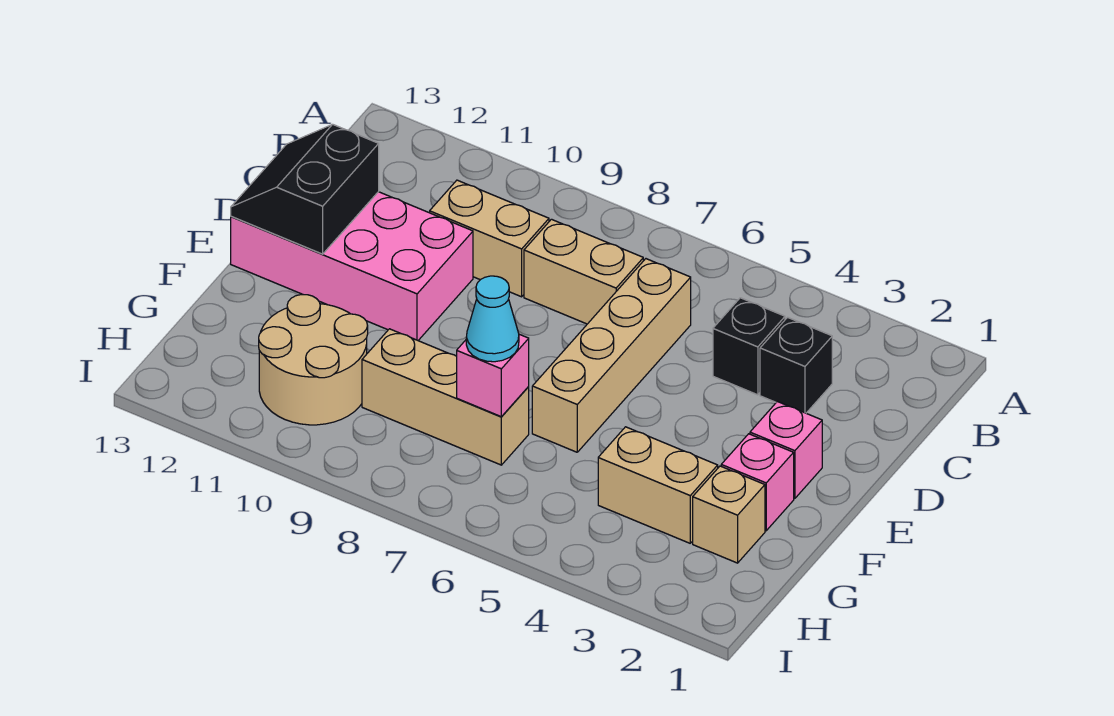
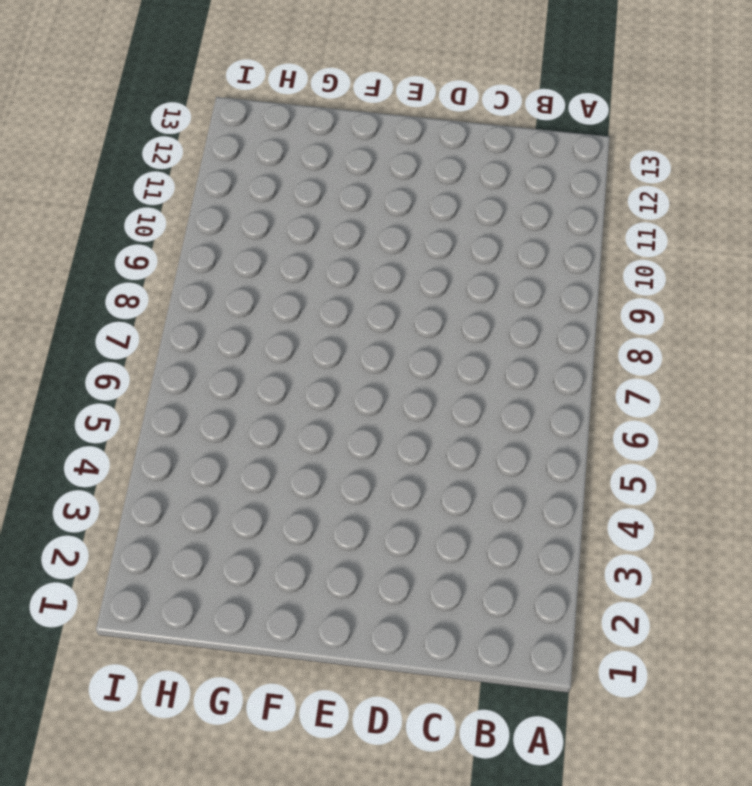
none -> black 1x1 brick [760,317,832,413]
none -> black 1x1 brick [713,298,785,395]
none -> tan 1x4 brick [532,259,691,452]

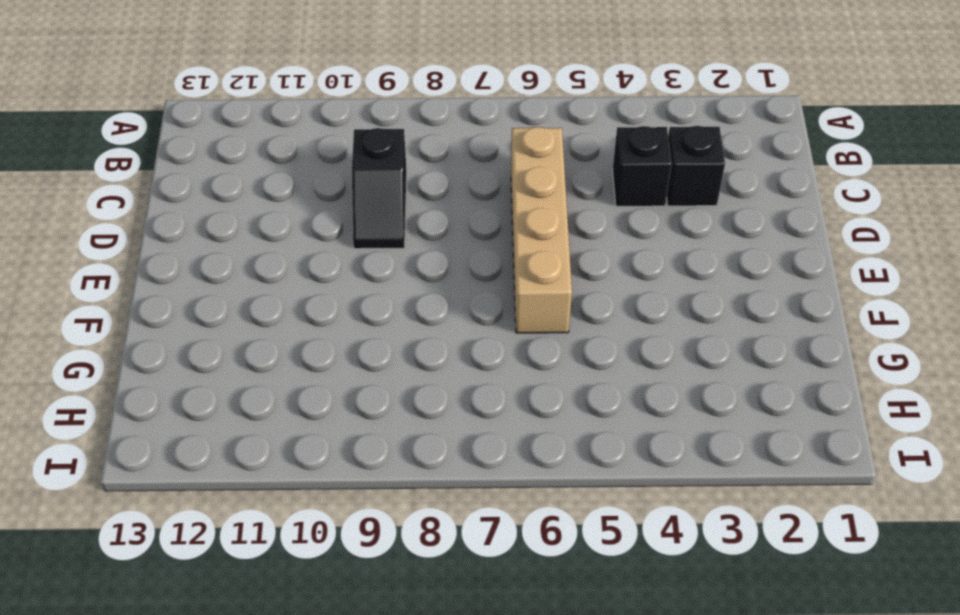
black 1x2 slope [352,128,407,249] -> tan 1x2 brick [430,180,549,297]
none -> tan 1x2 brick [524,219,643,324]
none -> pink 2x4 brick [231,192,473,340]
none -> pink 1x1 brick [750,402,822,499]

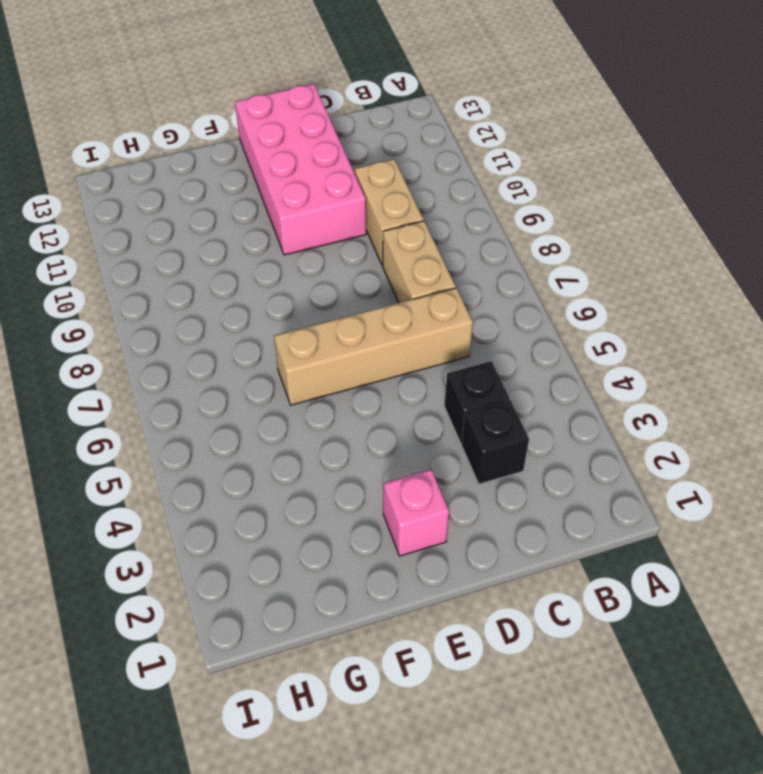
none -> pink 1x1 brick [721,434,794,531]
none -> tan 1x1 brick [693,466,765,563]
none -> tan 1x2 brick [598,427,718,543]

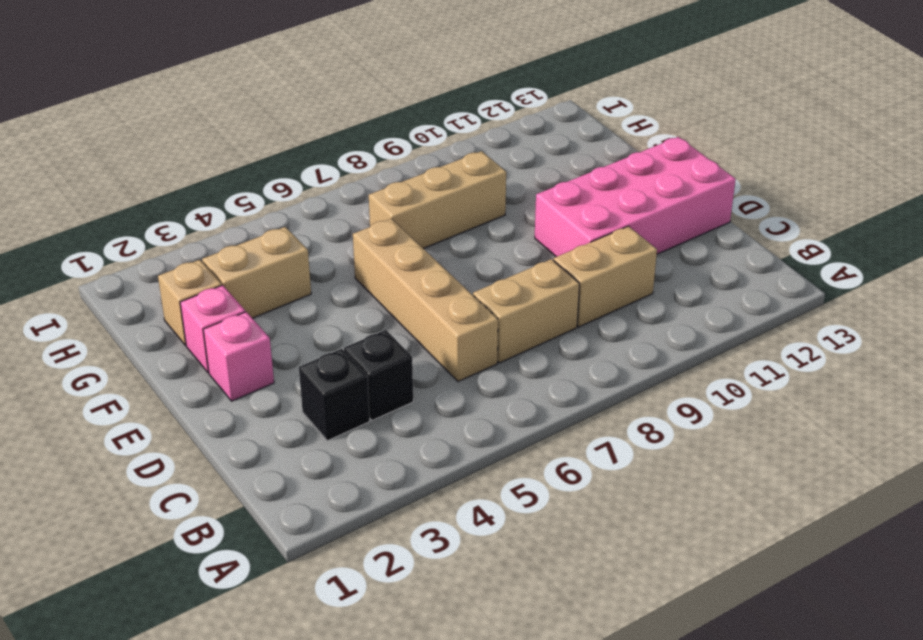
none -> tan 2x2 round brick [259,295,368,425]
none -> black 2x2 slope [231,124,379,254]
none -> pink 1x1 brick [457,334,529,416]

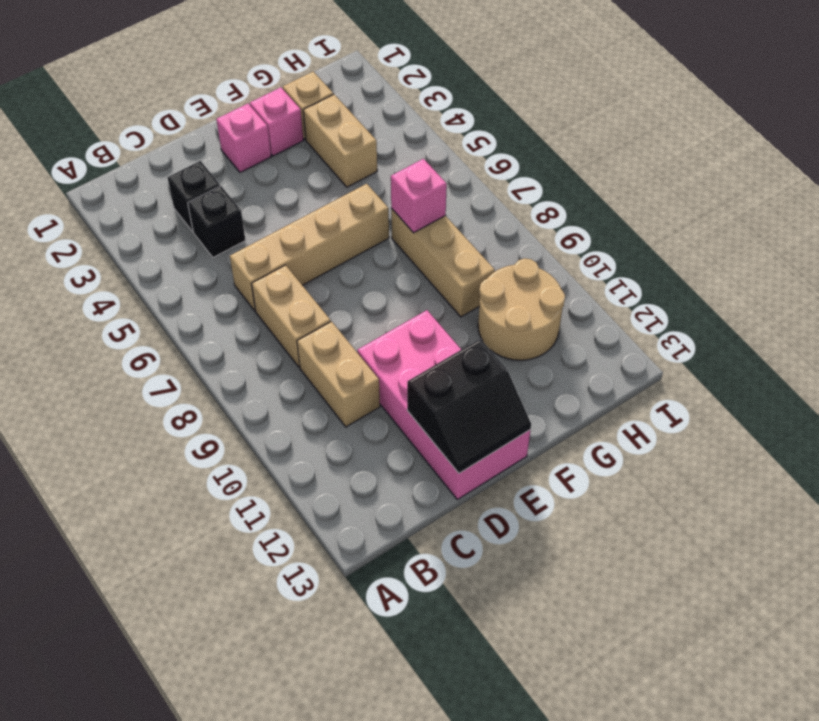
none -> cyan 1x1 cone [466,276,519,362]

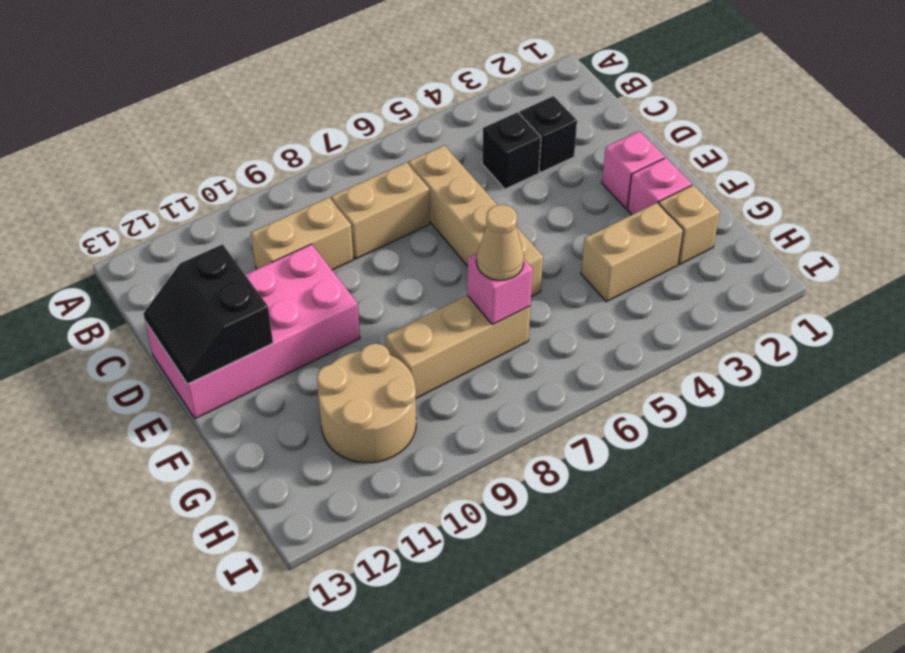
tan 1x1 cone [477,205,524,280] -> cyan 1x1 cone [466,276,519,362]

